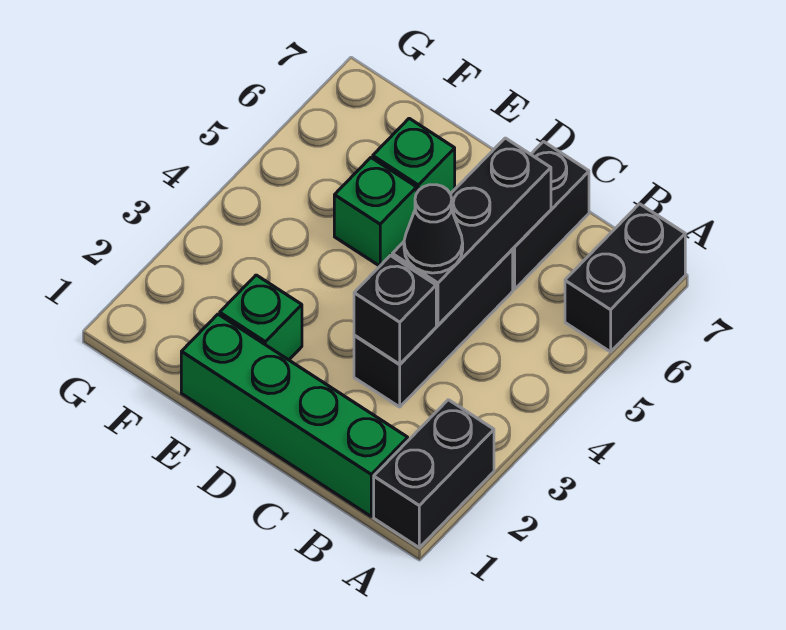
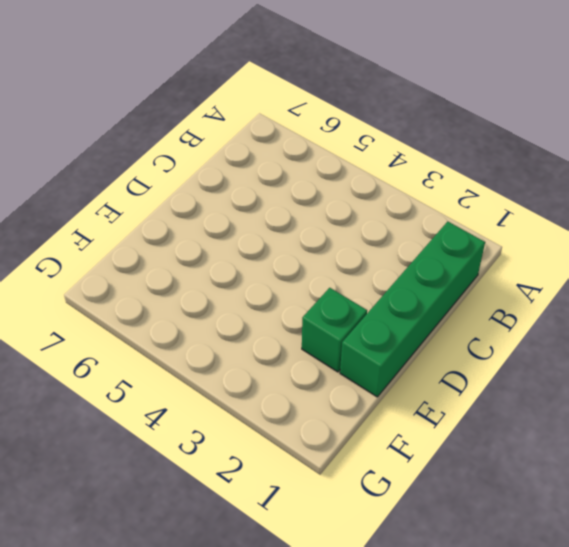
none -> black 1x2 brick [374,400,494,548]
none -> black 1x2 brick [565,204,685,352]

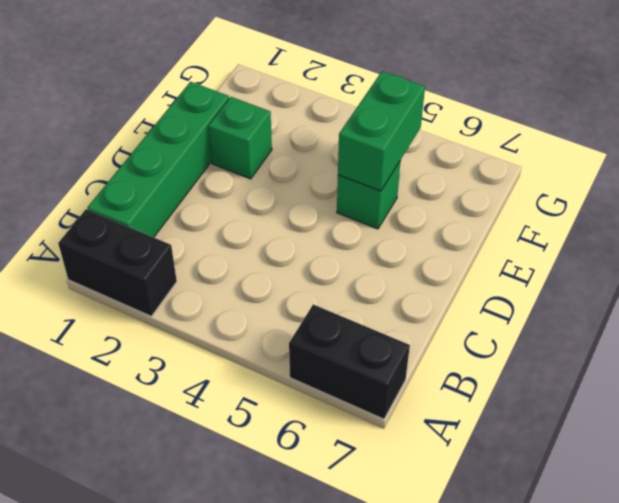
green 1x2 brick [338,71,425,191] -> none
none -> black 1x3 brick [354,250,513,407]
none -> black 1x2 brick [512,142,589,290]

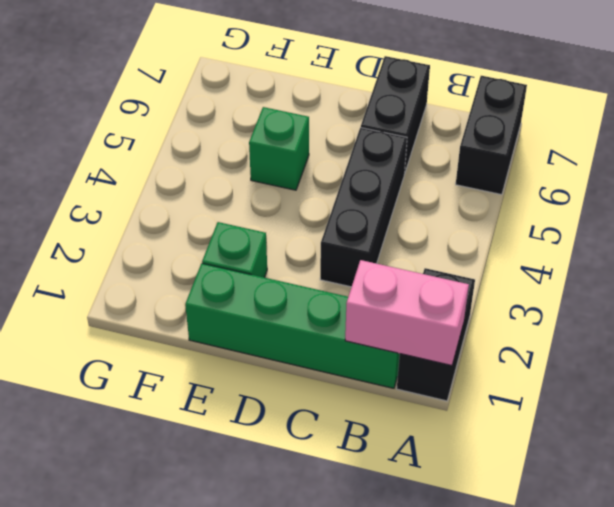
pink 1x2 brick [345,260,469,366] -> none
none -> green 1x1 brick [373,118,455,194]
none -> black 1x1 brick [354,256,436,364]

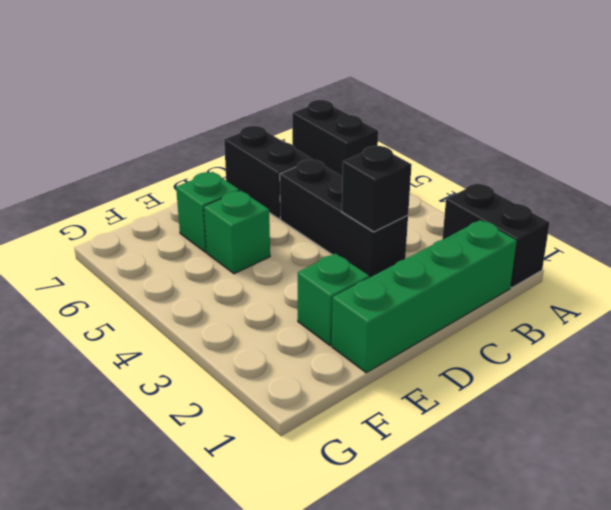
none -> black 1x3 brick [392,138,551,325]
none -> black 1x1 cone [404,185,463,273]

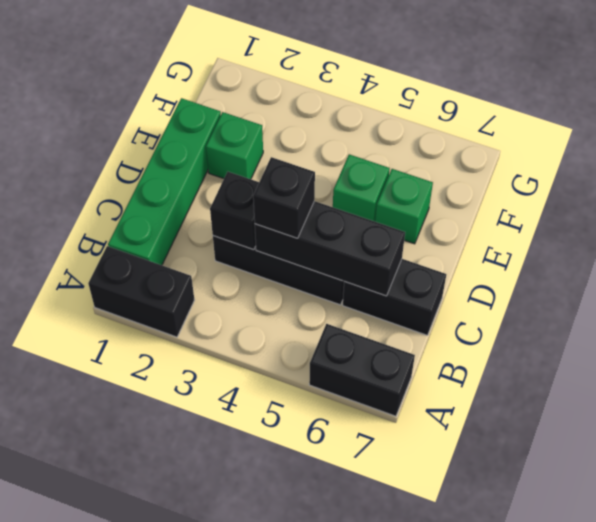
black 1x1 brick [253,157,315,238] -> black 1x1 cone [404,185,463,273]

